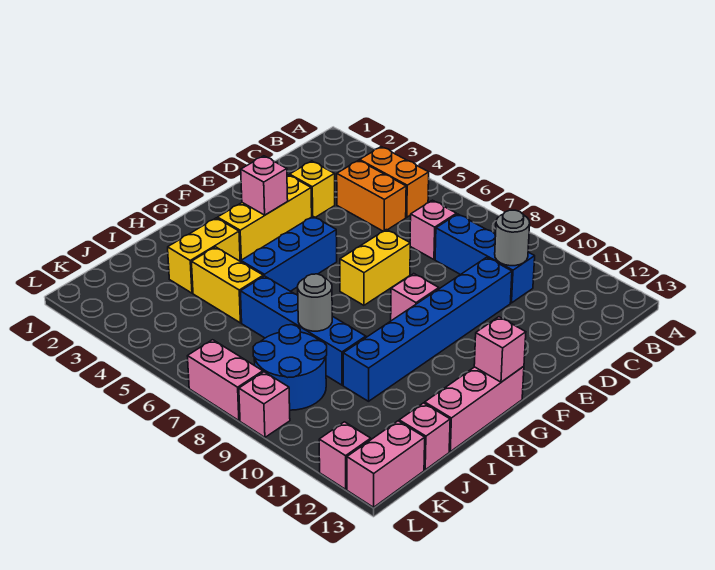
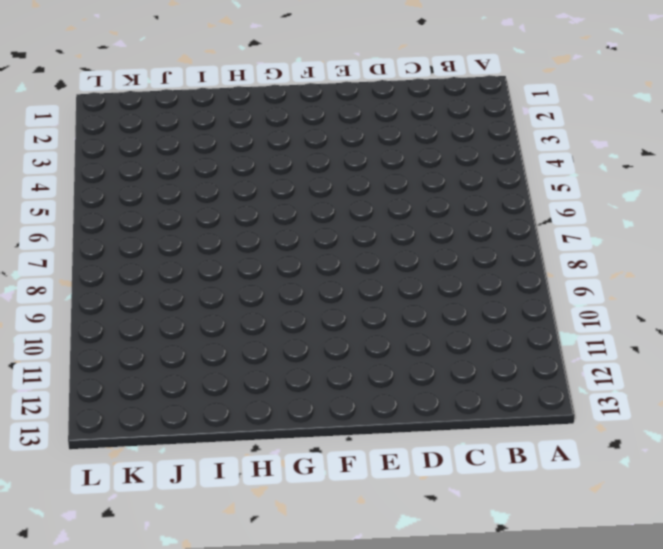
none -> orange 1x2 brick [360,147,429,217]
none -> orange 1x2 brick [337,160,406,231]
none -> pink 1x1 brick [410,200,456,259]

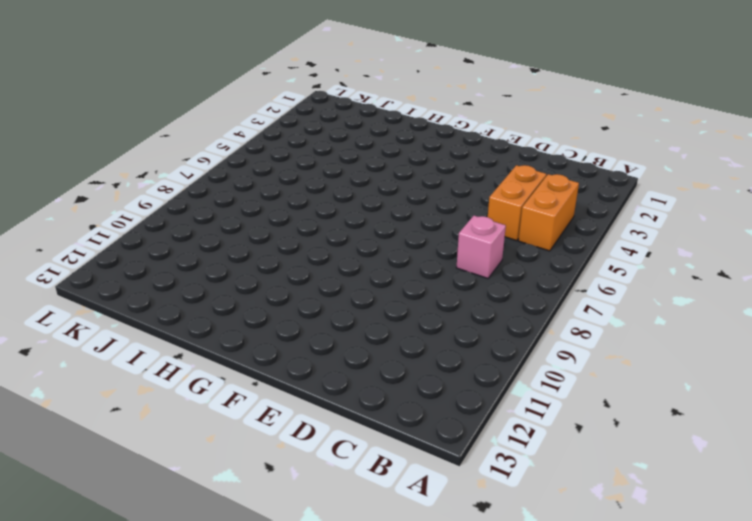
none -> blue 1x3 brick [435,214,535,303]
none -> yellow 1x1 brick [290,161,335,217]
none -> blue 1x6 brick [343,257,512,401]

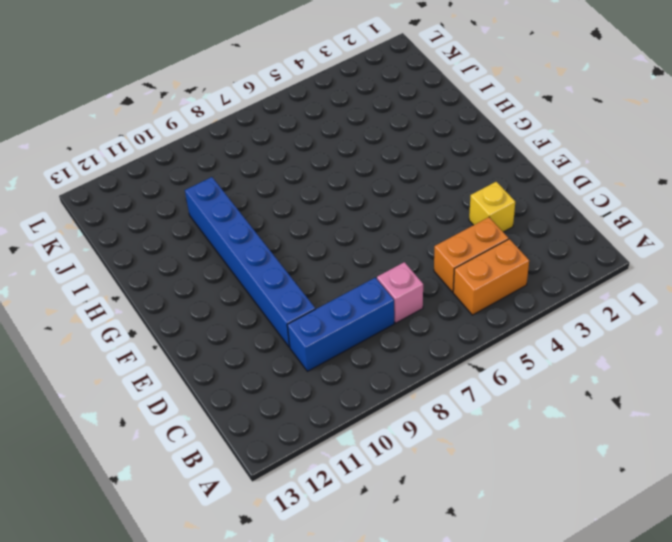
none -> yellow 1x3 brick [218,175,312,262]
none -> yellow 1x2 brick [340,230,410,305]
none -> blue 1x3 brick [241,217,337,291]

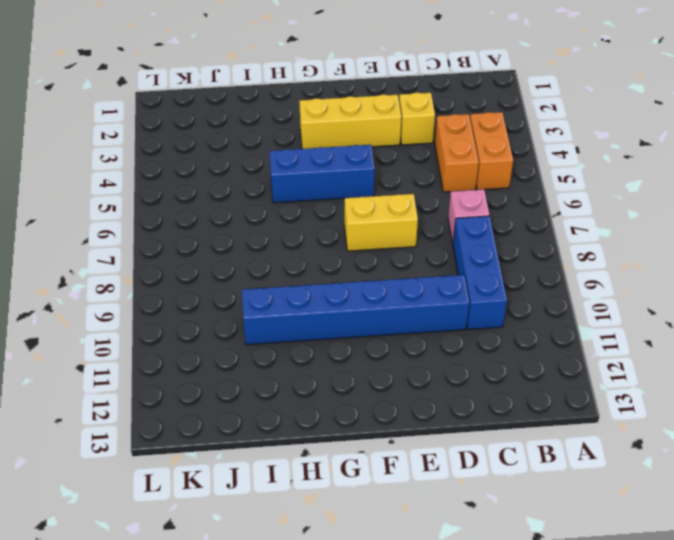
none -> pink 1x1 brick [391,274,439,321]
none -> pink 1x3 brick [425,366,524,452]
none -> yellow 1x2 brick [168,218,240,293]

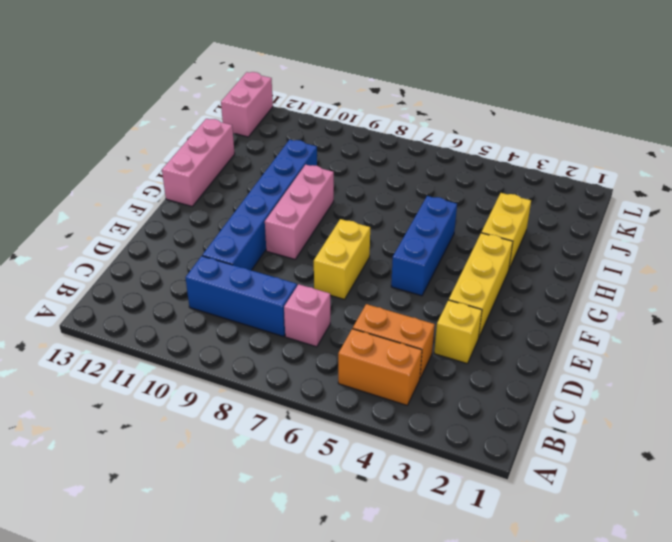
pink 1x3 brick [265,165,334,259] -> pink 1x1 brick [391,274,439,321]
none -> yellow 1x2 brick [192,247,263,323]
none -> blue 1x4 brick [240,276,366,385]
none -> blue 2x2 round brick [253,325,327,410]

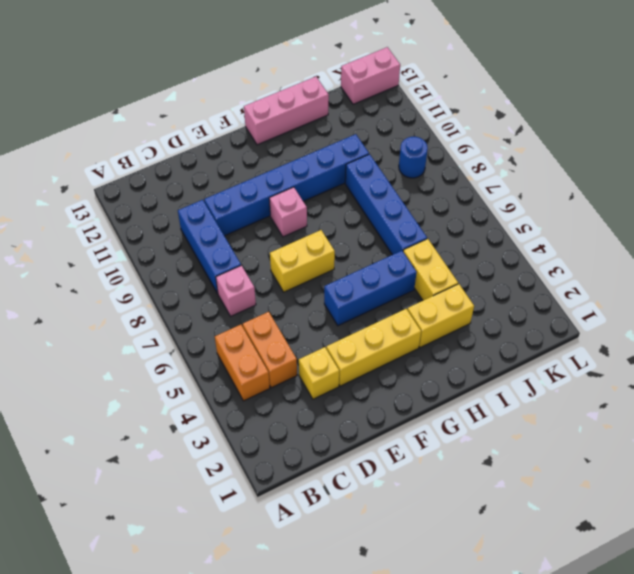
blue 1x1 round brick [399,137,428,178] -> blue 2x2 round brick [253,325,327,410]
none -> pink 1x1 brick [399,403,450,470]
none -> pink 1x2 brick [188,340,263,421]
none -> pink 1x1 brick [239,372,290,437]

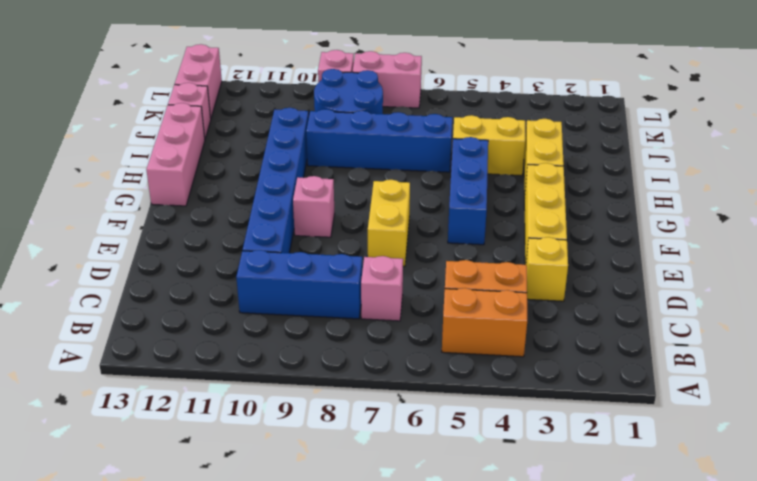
none -> pink 1x1 brick [319,422,371,489]
none -> grey 1x1 round brick [495,210,530,266]
none -> pink 1x1 brick [241,156,288,215]

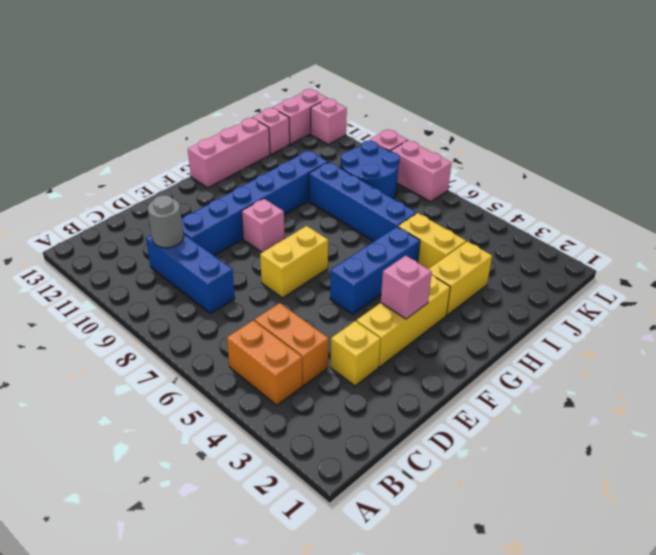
none -> pink 1x1 brick [410,200,456,259]
none -> pink 1x1 brick [474,317,526,382]
none -> grey 1x1 round brick [298,274,332,331]

